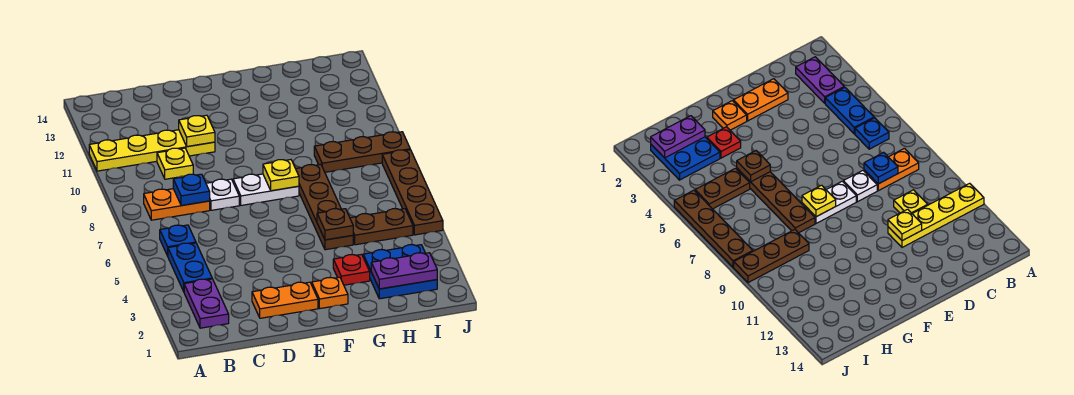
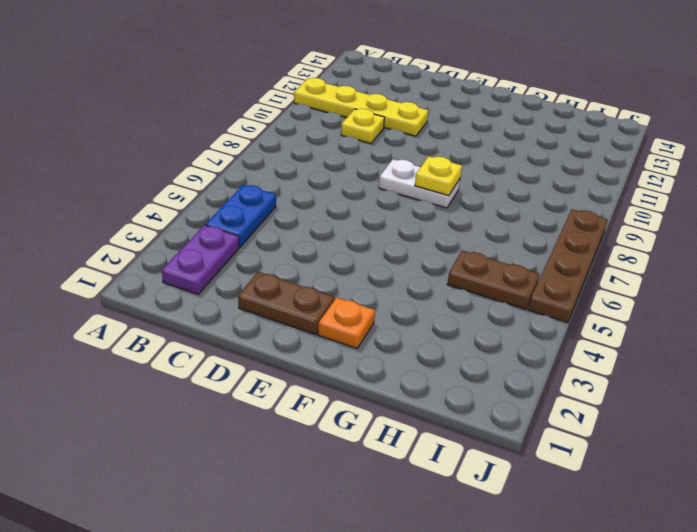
brown 1x2 plate [238,272,334,334] -> orange 1x2 plate [252,282,318,318]
none -> blue 1x1 plate [160,225,196,256]
none -> orange 1x2 plate [144,189,210,220]
none -> white 1x1 plate [206,179,239,210]

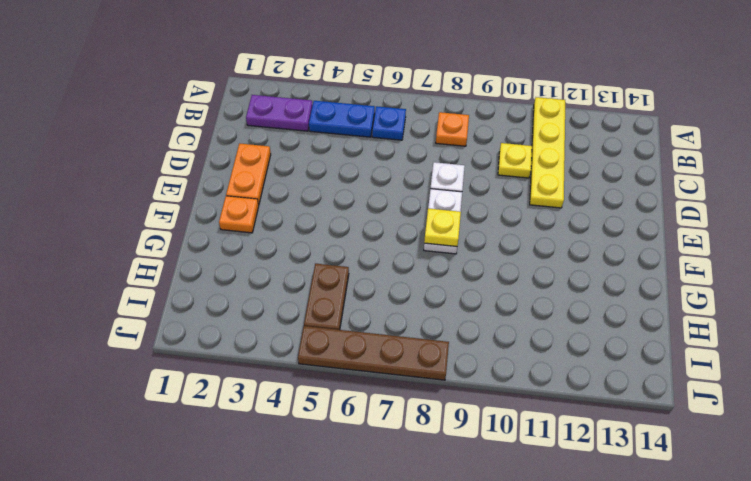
orange 1x1 plate [436,112,469,146] -> orange 1x2 plate [144,189,210,220]
none -> red 1x1 plate [333,254,370,285]
none -> brown 1x4 plate [296,164,353,250]
none -> blue 2x2 plate [363,245,437,299]

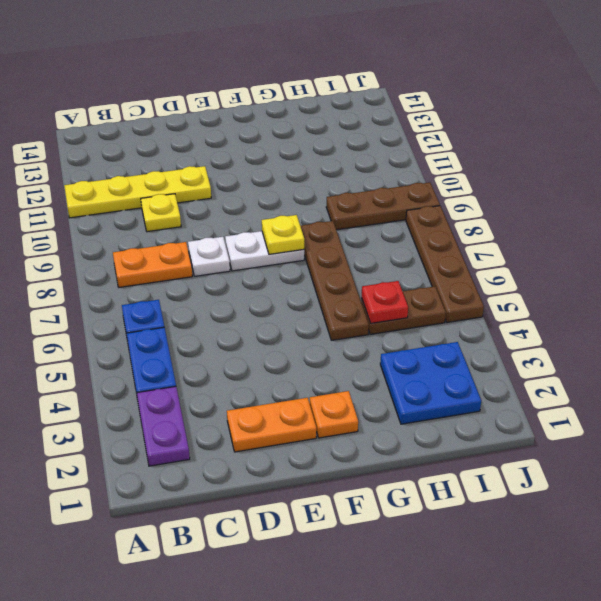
red 1x1 plate [362,281,408,323] -> red 1x1 plate moved to [333,254,370,285]
none -> blue 1x1 plate [173,174,210,206]
none -> yellow 1x1 plate [179,115,215,147]
none -> brown 1x1 plate [317,209,353,240]

